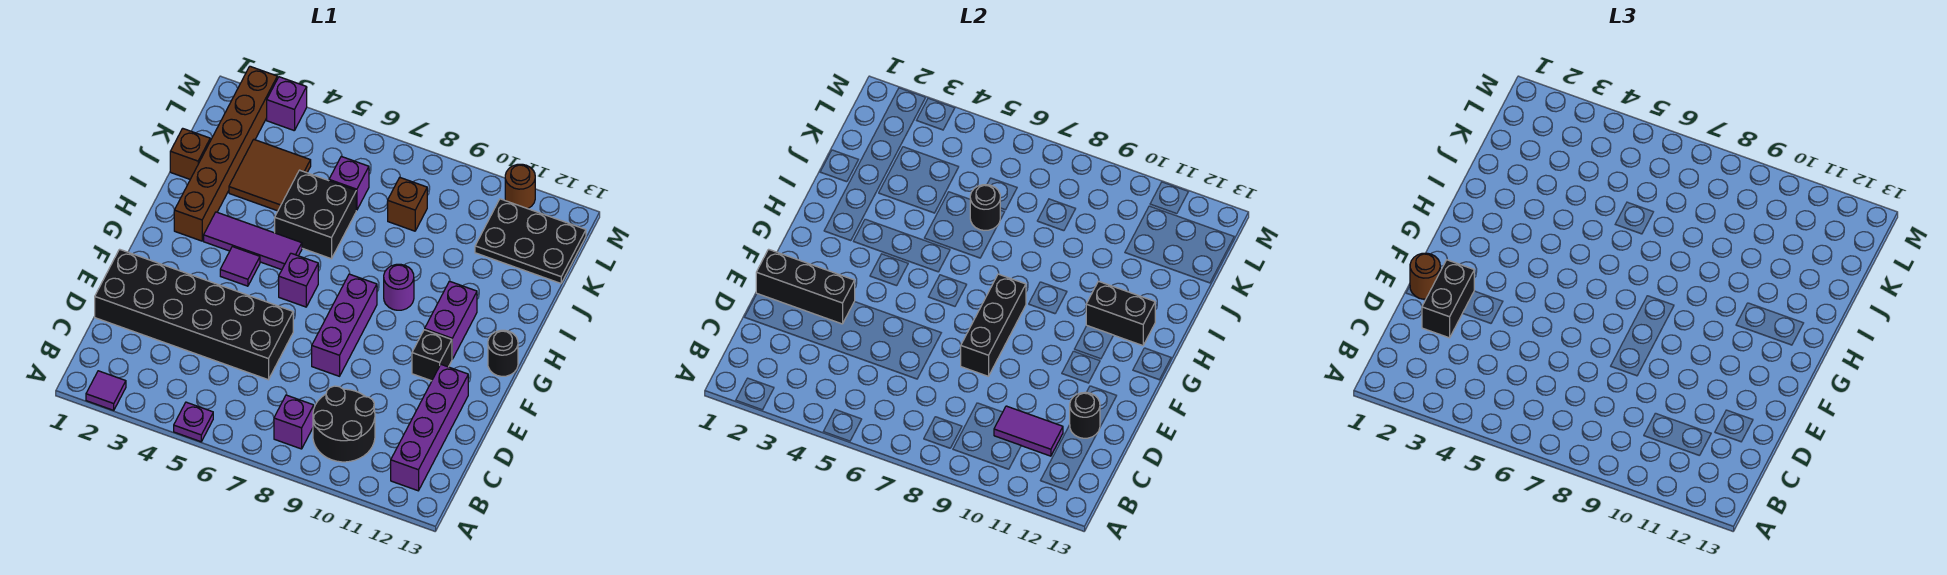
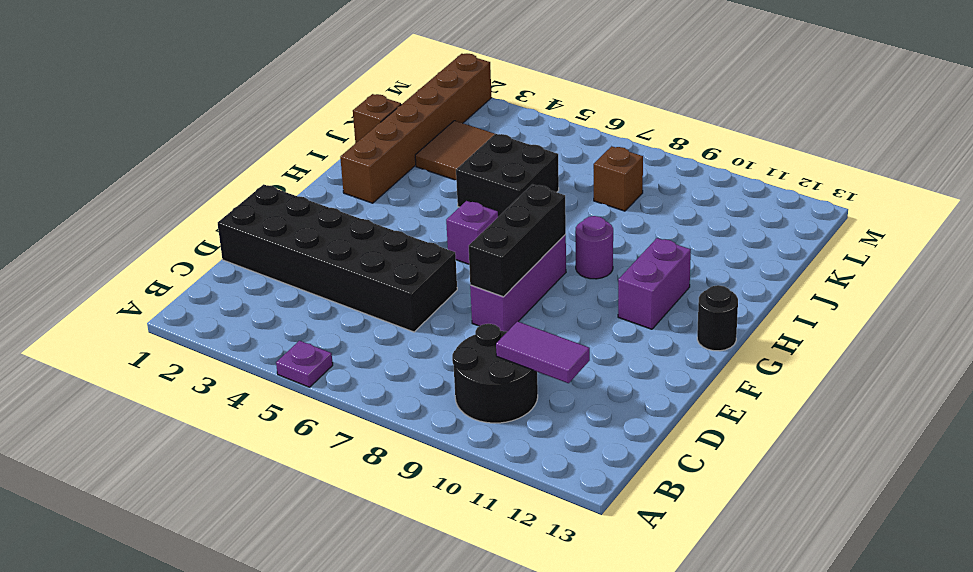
none -> purple 1x1 tile [86,371,126,410]
none -> purple 1x1 brick [274,395,314,449]
none -> purple 1x4 brick [391,365,468,491]
none -> black 1x1 brick [412,330,452,381]

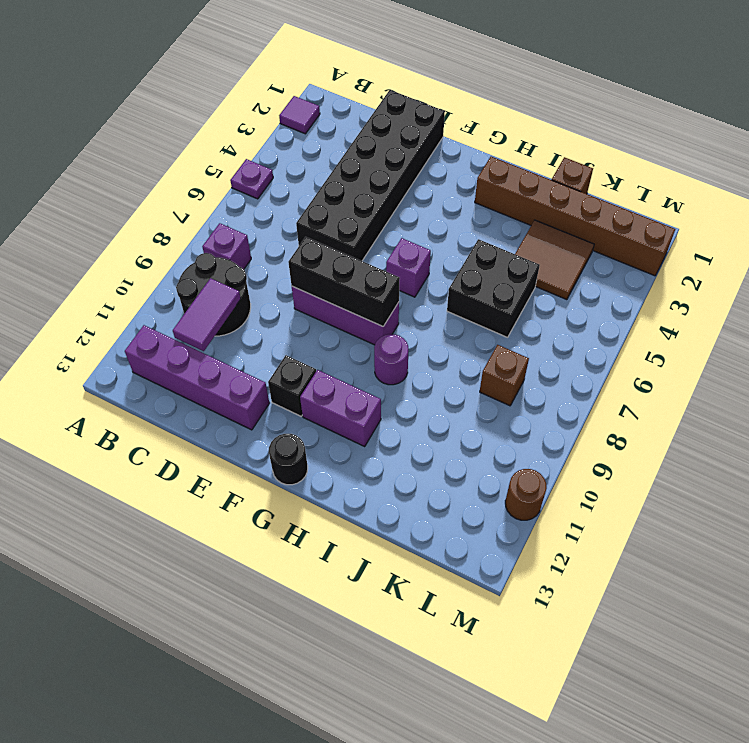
none -> purple 1x1 tile [220,247,260,286]
none -> purple 1x3 tile [204,212,302,270]
none -> purple 1x1 brick [329,156,369,210]
none -> black 2x3 plate [475,199,586,283]

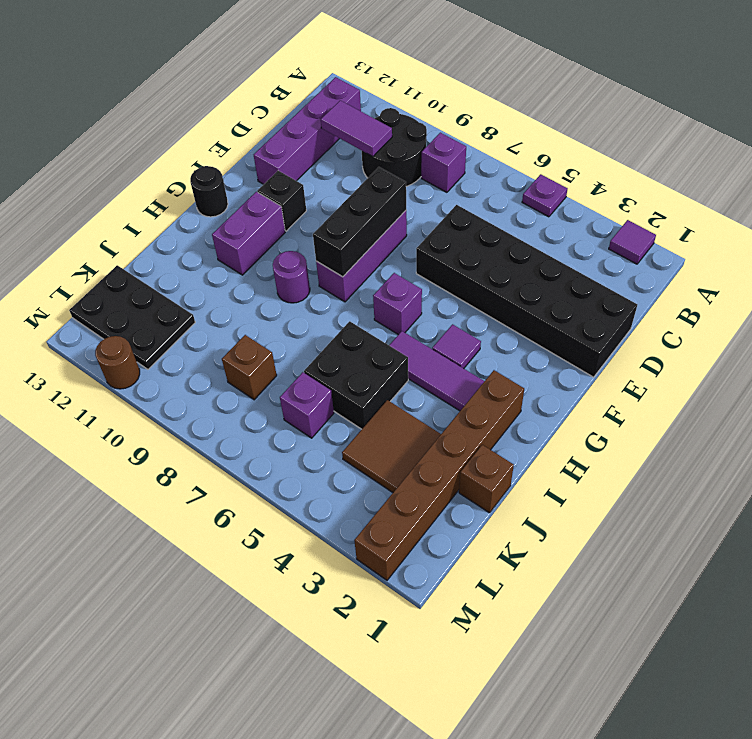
none -> purple 1x1 brick [267,77,307,131]
none -> black 1x1 round brick [1070,392,1100,438]
none -> black 1x3 brick [756,249,855,324]
none -> black 1x2 brick [1086,281,1155,346]

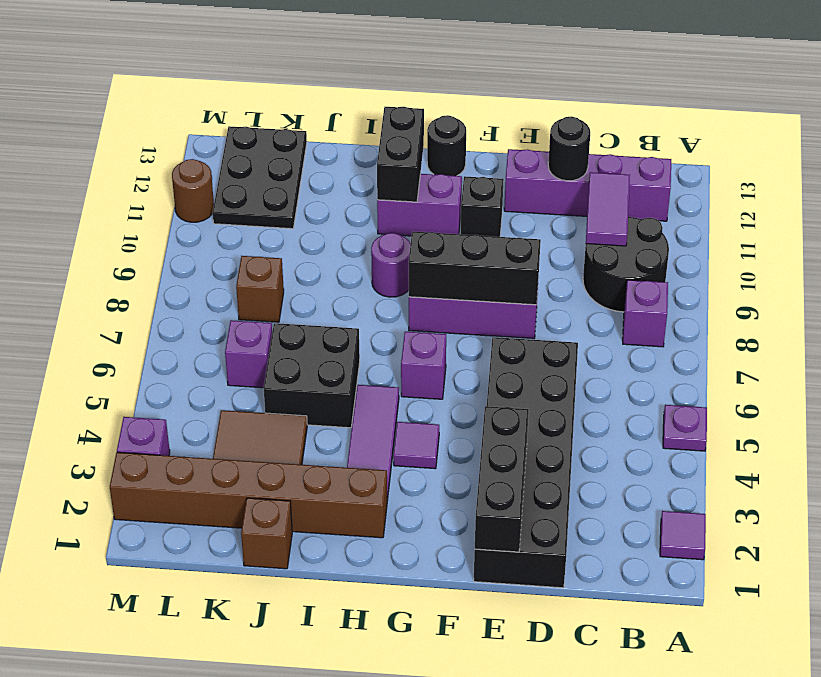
none -> black 1x1 round brick [970,185,1000,230]
none -> black 1x2 brick [1422,260,1474,338]
none -> brown 1x1 round brick [1410,253,1440,299]

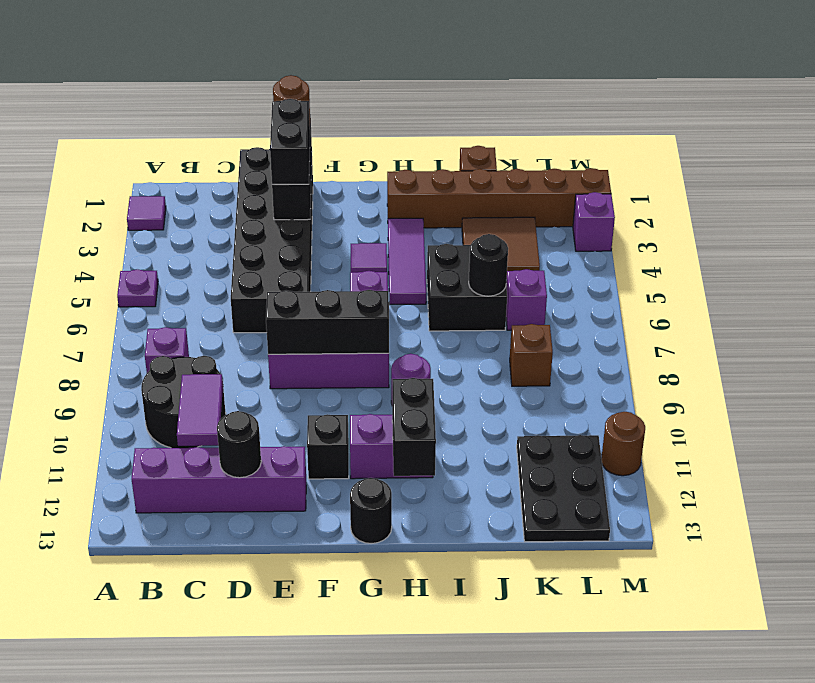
black 1x2 brick [270,99,310,184] -> black 1x2 brick turned to [1422,260,1474,338]

